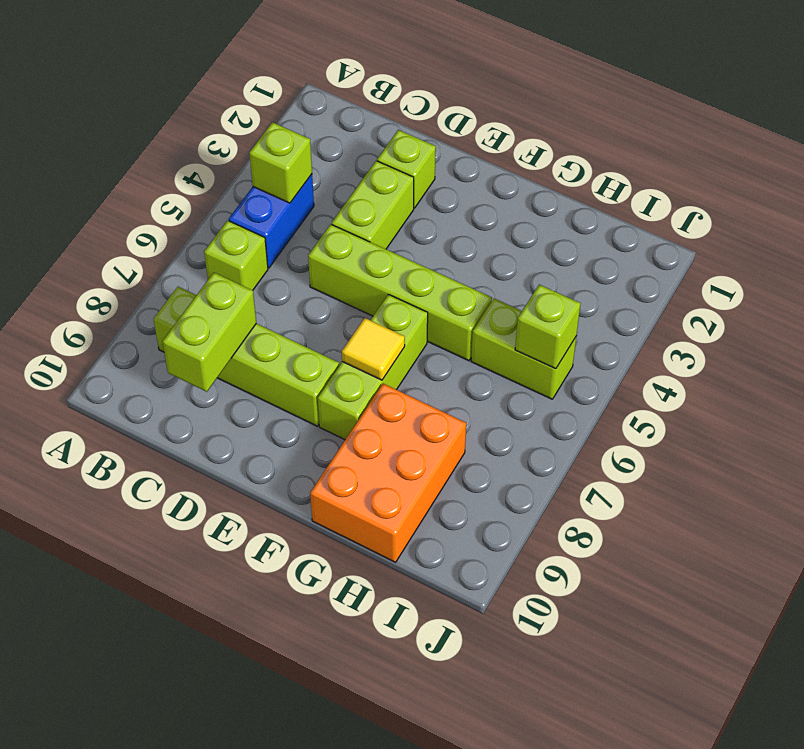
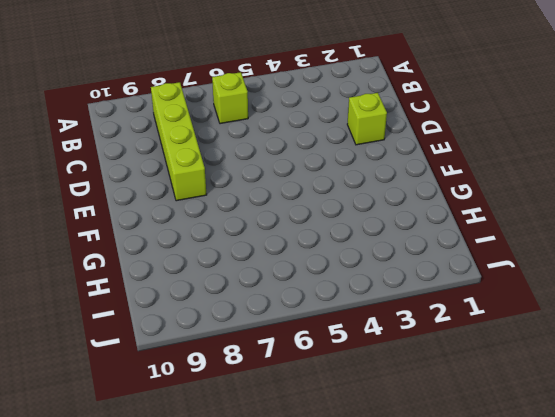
none -> blue 1x2 brick [229,174,314,268]
none -> lime 1x2 brick [332,161,414,249]
none -> lime 1x4 brick [308,224,492,361]

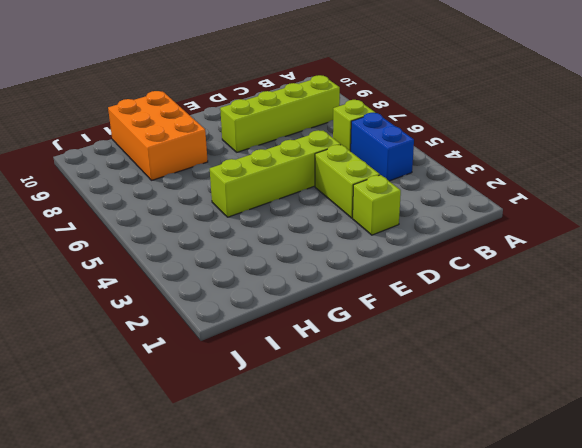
none -> lime 1x3 brick [318,294,428,440]
none -> lime 1x2 brick [471,298,576,399]
none -> lime 1x1 brick [249,122,312,203]

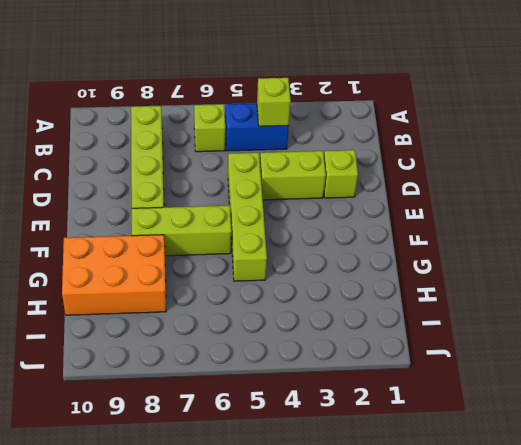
none -> lime 1x2 brick [471,298,576,399]
none -> lime 1x2 brick [162,273,256,392]
none -> yellow 1x1 tile [342,318,405,380]

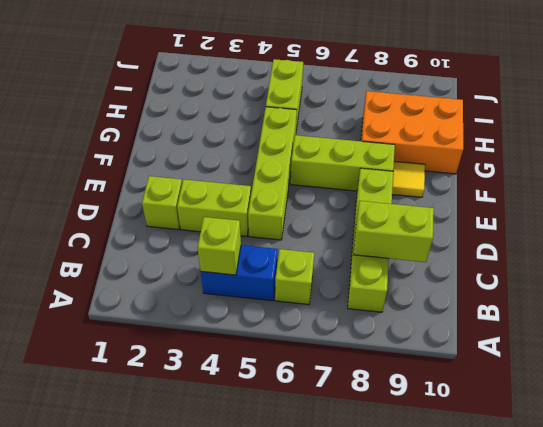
yellow 1x1 tile [392,161,425,197] -> yellow 1x1 tile moved to [342,318,405,380]
none -> lime 1x1 brick [515,285,581,369]

